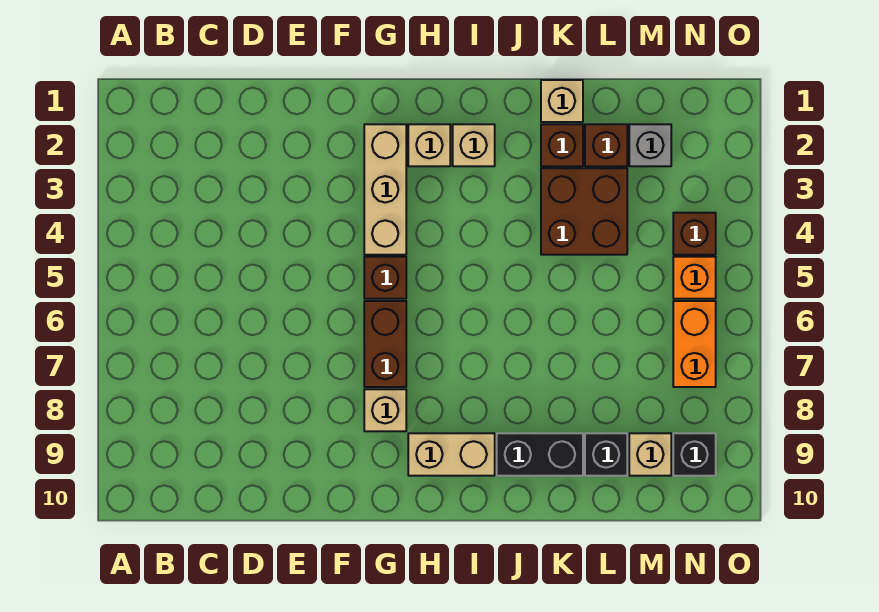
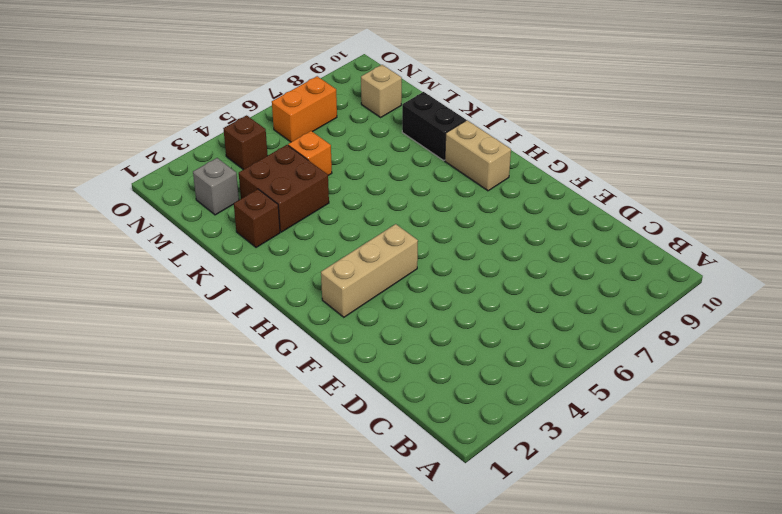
orange 1x1 brick [288,131,332,175] -> orange 1x1 brick moved to [673,257,716,299]
none -> brown 1x1 brick [364,257,406,299]
none -> brown 1x2 brick [364,301,406,387]
none -> tan 1x1 brick [364,389,406,431]

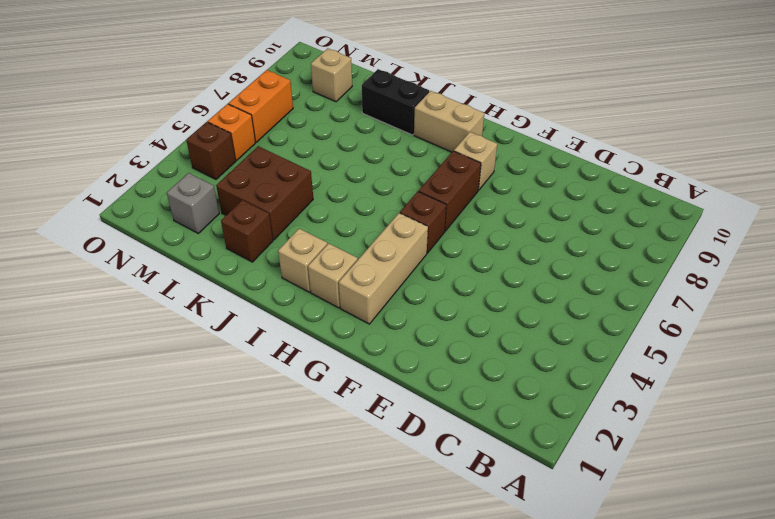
none -> tan 1x1 brick [541,80,583,122]
none -> brown 1x1 brick [585,124,627,166]
none -> black 1x1 brick [585,433,627,476]

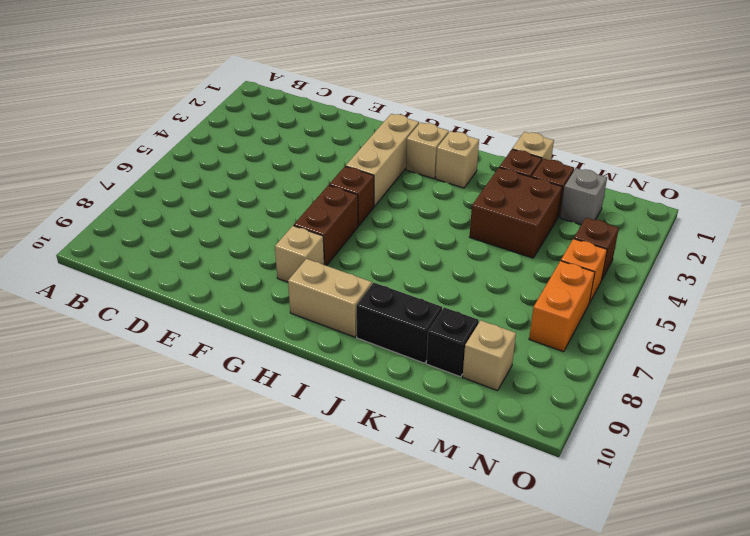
none -> black 1x1 brick [673,433,716,476]

